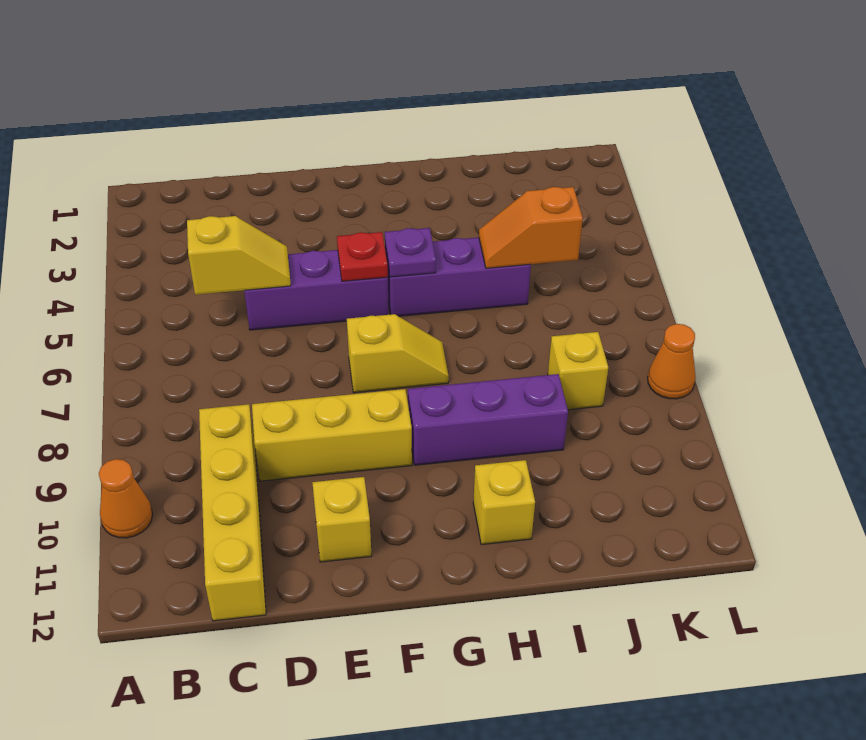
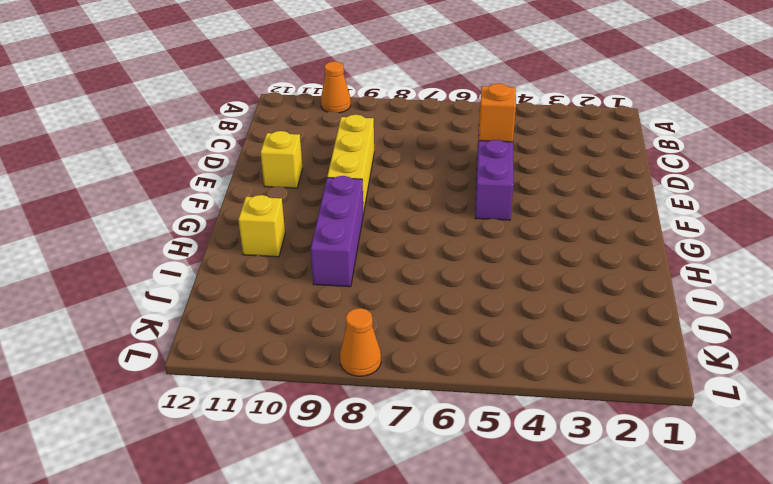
orange 1x1 brick [479,83,516,142] -> yellow 1x2 slope [187,216,291,295]
none -> yellow 1x4 brick [199,404,266,621]
none -> yellow 1x2 slope [347,314,449,393]
none -> purple 1x3 brick [385,237,531,316]

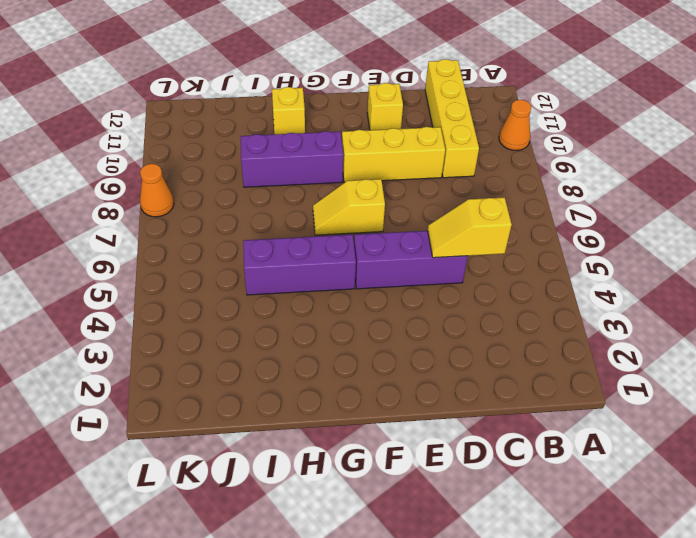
none -> yellow 1x1 brick [548,332,608,410]
none -> red 1x1 plate [337,232,388,281]
none -> purple 1x1 plate [385,228,436,277]

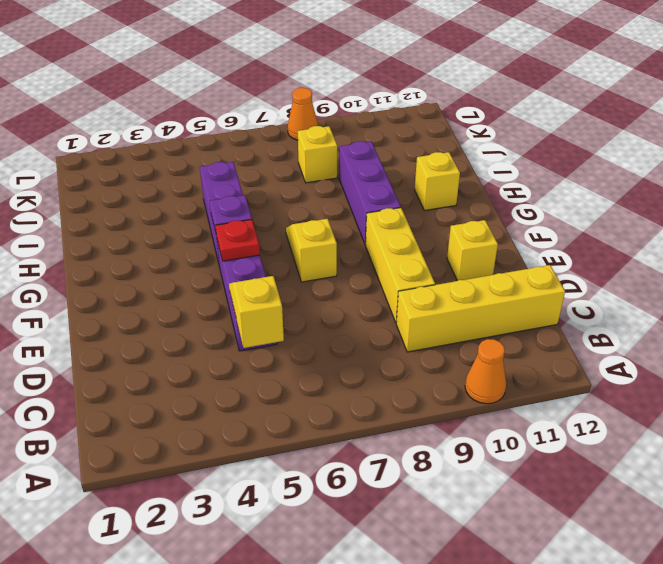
none -> orange 1x2 slope [479,187,583,268]

